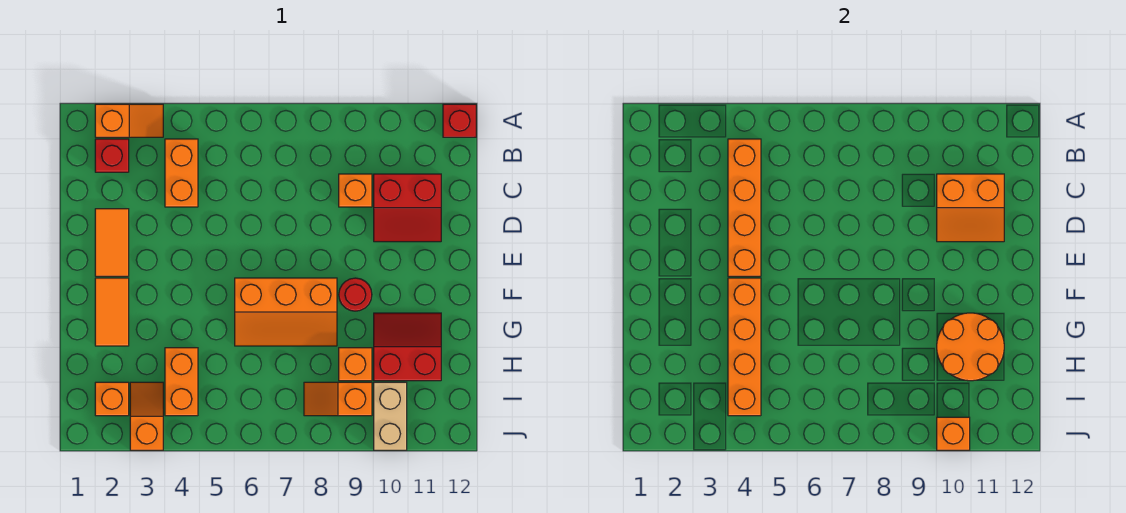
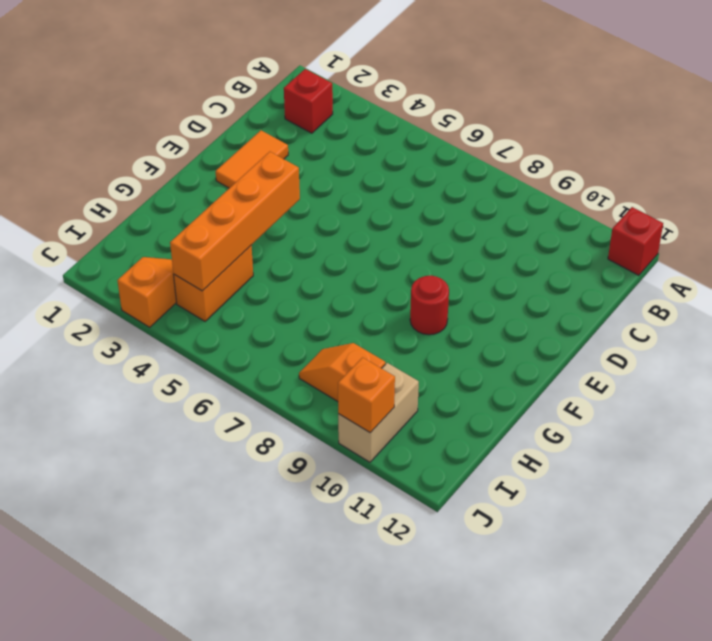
none -> orange 1x2 slope [95,104,163,137]
none -> orange 1x2 brick [165,139,198,207]
none -> orange 1x1 brick [339,174,372,207]

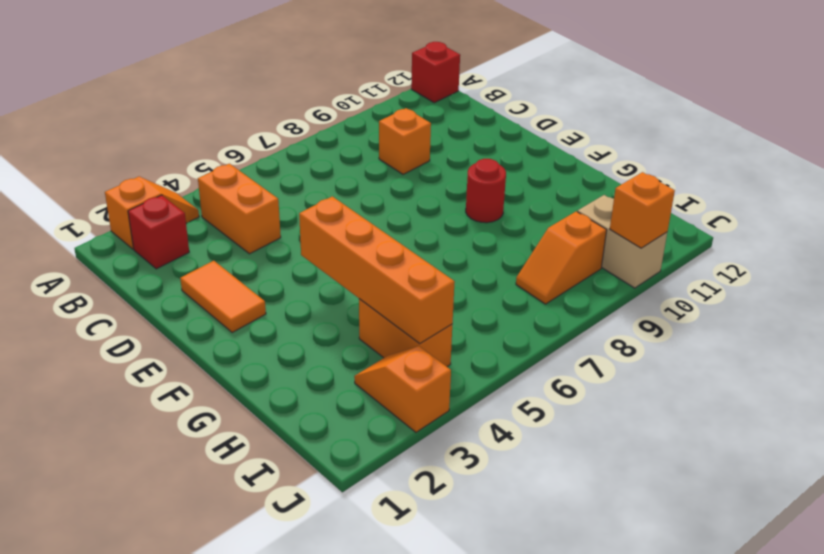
none -> red 2x2 slope [374,174,441,242]
none -> orange 1x2 tile [95,278,129,346]
none -> orange 2x3 slope [235,278,337,346]

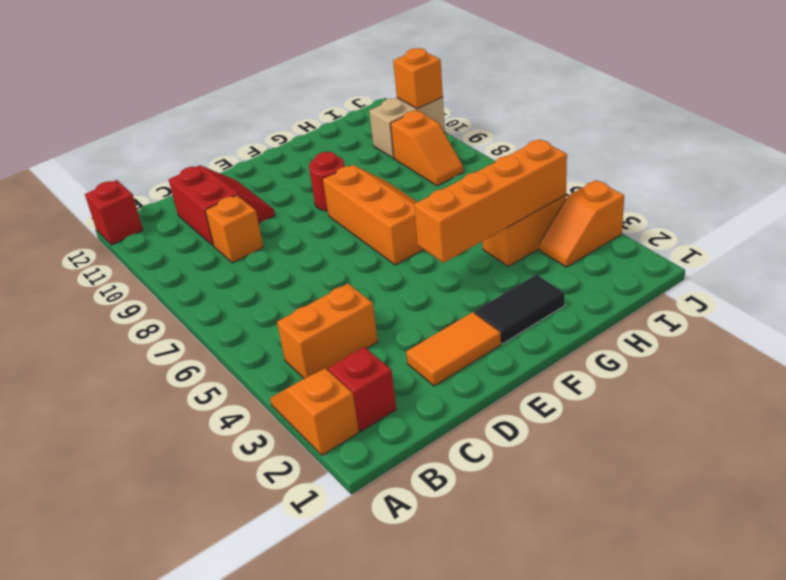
black 1x2 tile [474,275,565,344] -> orange 1x2 tile [95,278,129,346]
none -> red 2x2 slope [374,313,441,381]
none -> orange 1x1 brick [339,348,372,381]
none -> orange 1x1 brick [95,382,129,416]

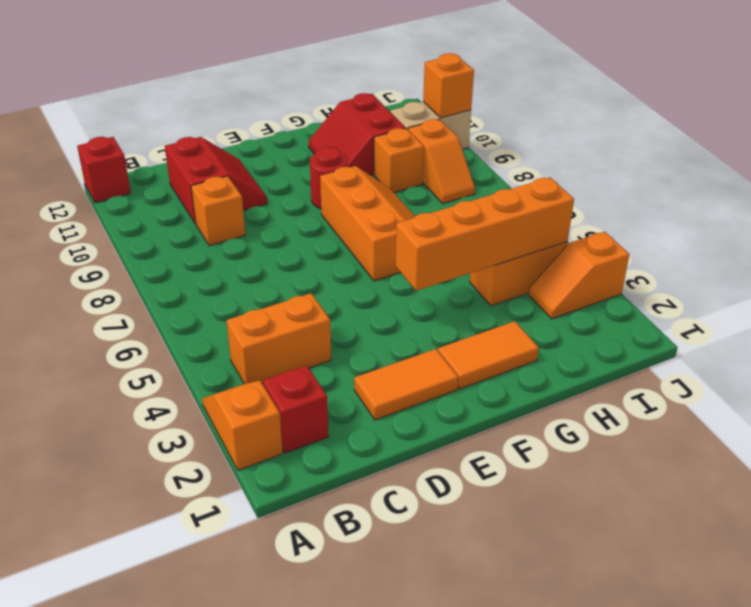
none -> orange 1x1 brick [95,382,129,416]
none -> orange 1x4 brick [728,139,761,276]
none -> orange 2x2 slope [937,174,1004,242]

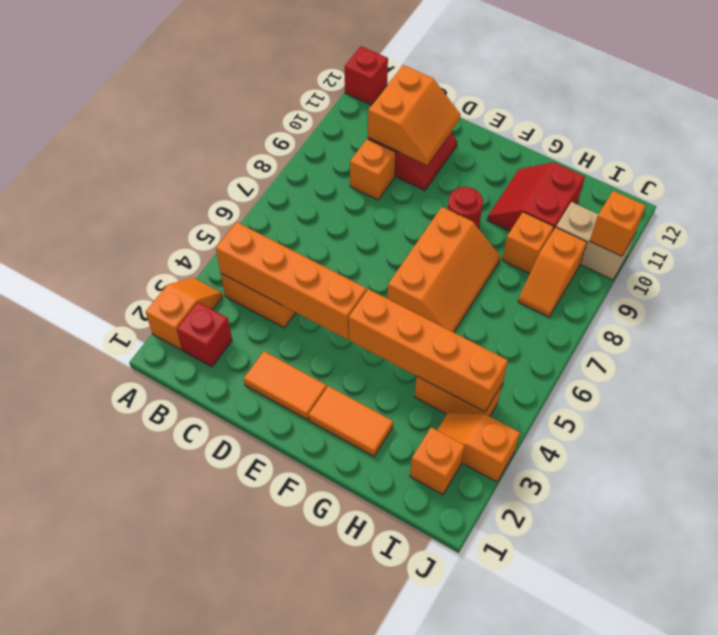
none -> orange 2x2 round brick [937,313,1004,381]

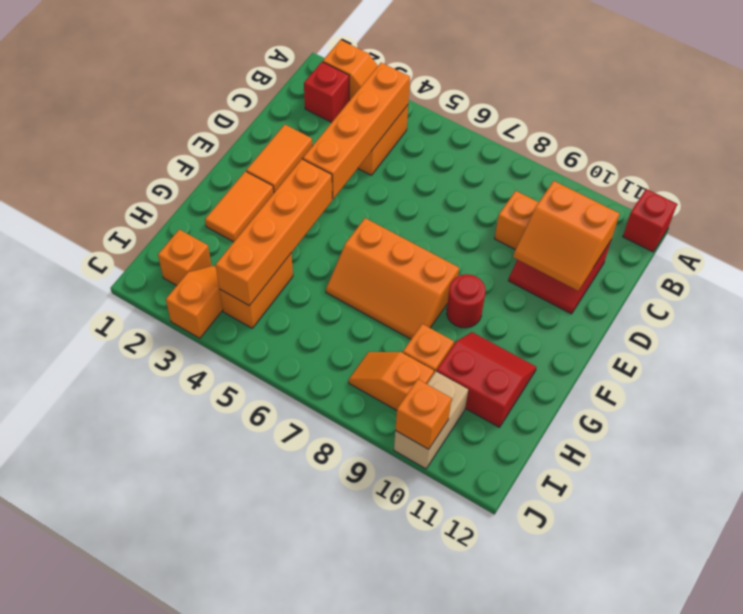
none -> orange 2x2 round brick [937,313,1004,381]

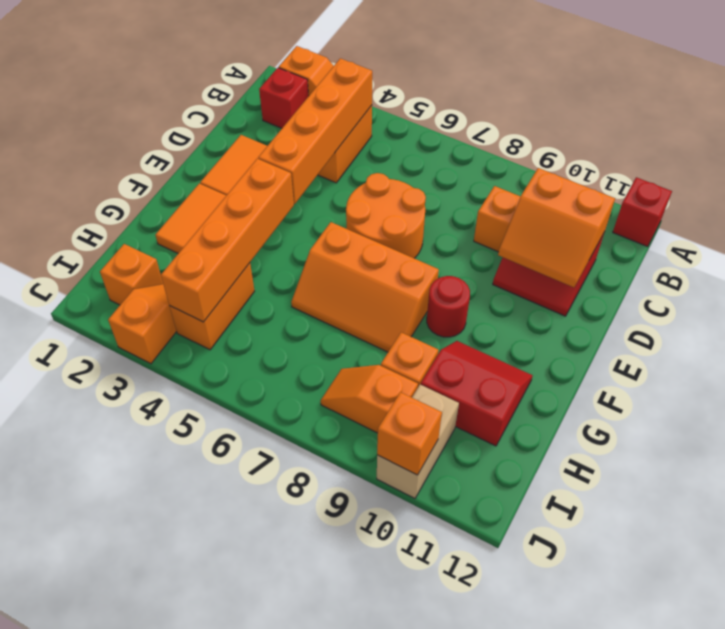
orange 2x2 round brick [346,173,426,258] -> orange 2x2 round brick moved to [937,313,1004,381]

